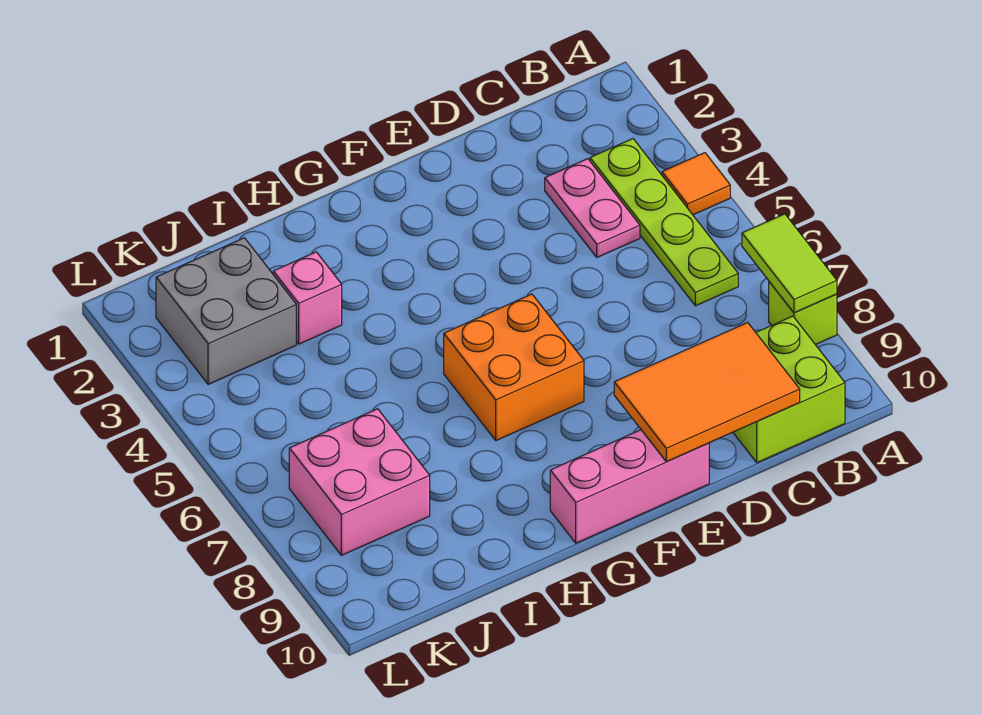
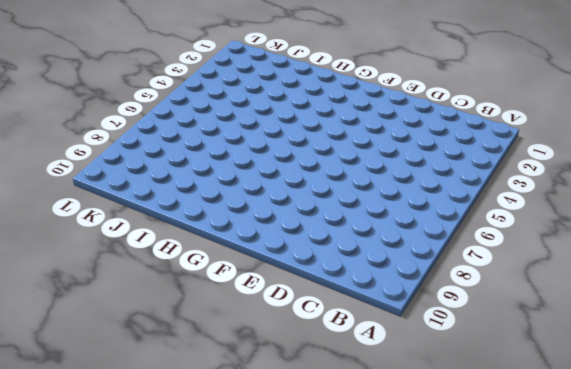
none -> orange 1x1 tile [662,153,730,215]
none -> lime 1x1 brick [769,282,837,345]
none -> lime 1x4 plate [590,139,738,306]

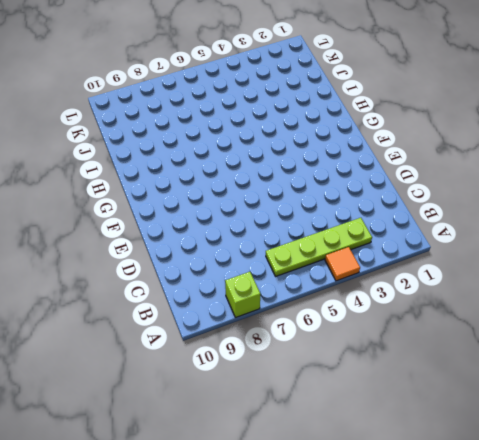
none -> lime 2x2 brick [733,316,845,463]
none -> pink 1x2 plate [545,159,640,257]
none -> pink 1x3 brick [550,430,709,543]

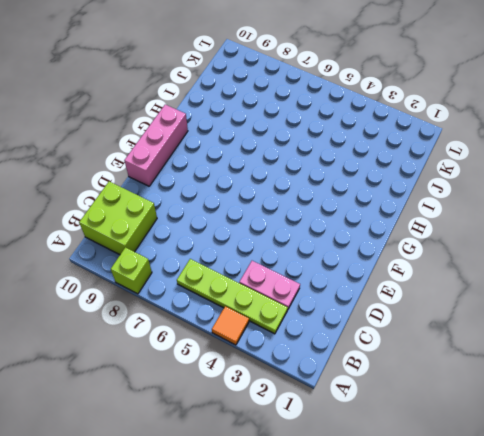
none -> orange 2x2 brick [444,294,584,441]
none -> pink 1x1 brick [273,252,342,344]
none -> grey 2x2 brick [156,238,296,384]

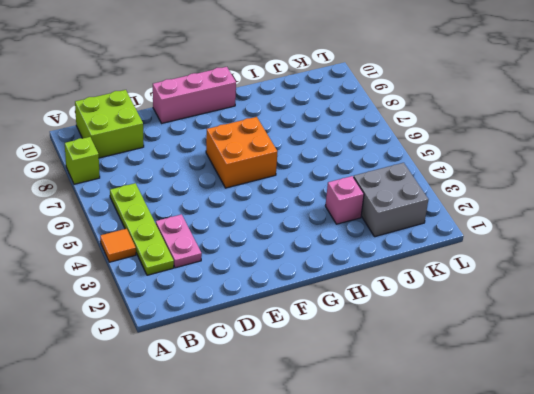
none -> pink 2x2 brick [289,409,430,555]
none -> lime 1x2 tile [742,214,837,313]
none -> orange 2x3 tile [614,322,800,462]

